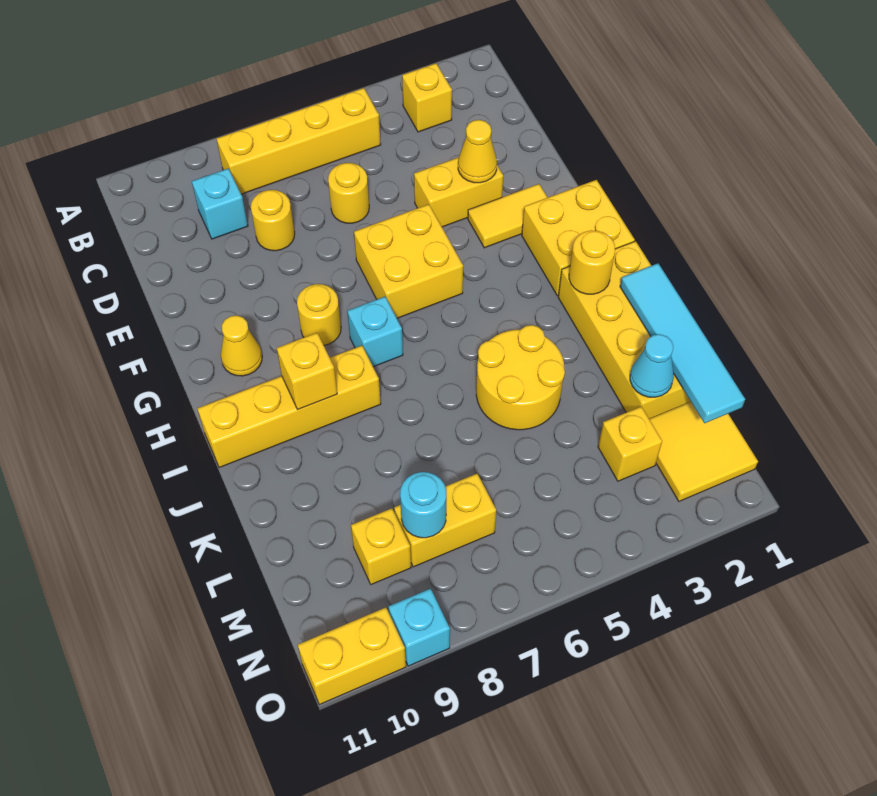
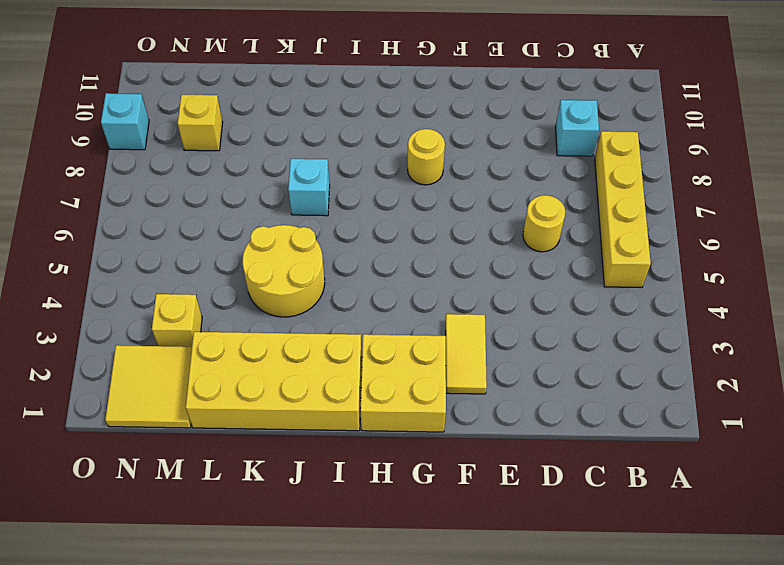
cyan 1x1 brick [288,159,330,216] -> cyan 1x1 brick moved to [347,297,403,367]
none -> yellow 1x1 brick [402,63,452,132]
none -> yellow 1x1 round brick [251,190,295,251]
none -> yellow 1x2 brick [414,157,503,227]

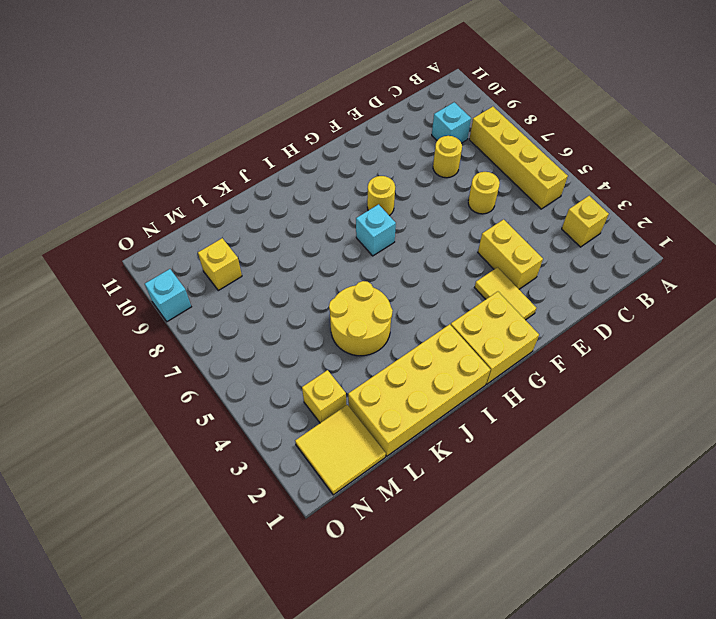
none -> yellow 2x2 brick [354,204,463,318]
none -> yellow 1x1 cone [221,315,262,376]
none -> yellow 1x4 brick [197,346,381,468]

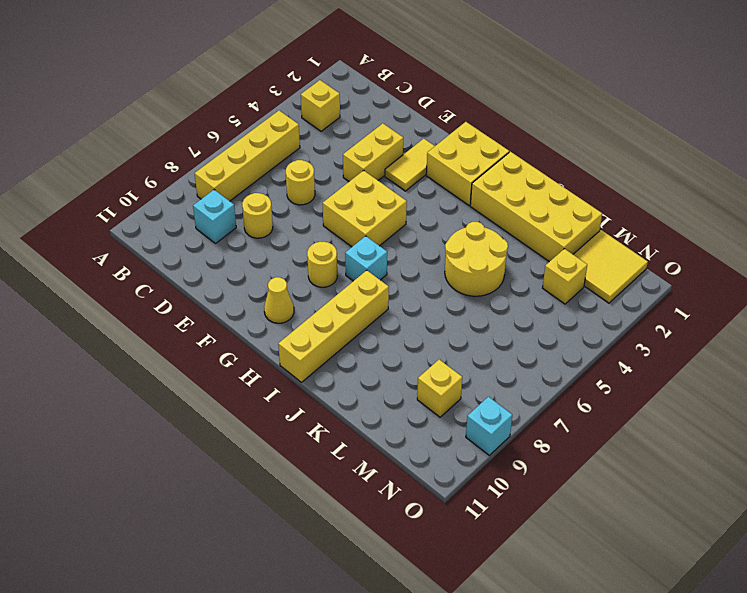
none -> yellow 1x2 brick [394,474,496,567]
none -> yellow 1x2 brick [298,607,406,705]
none -> yellow 1x1 cone [458,120,497,183]

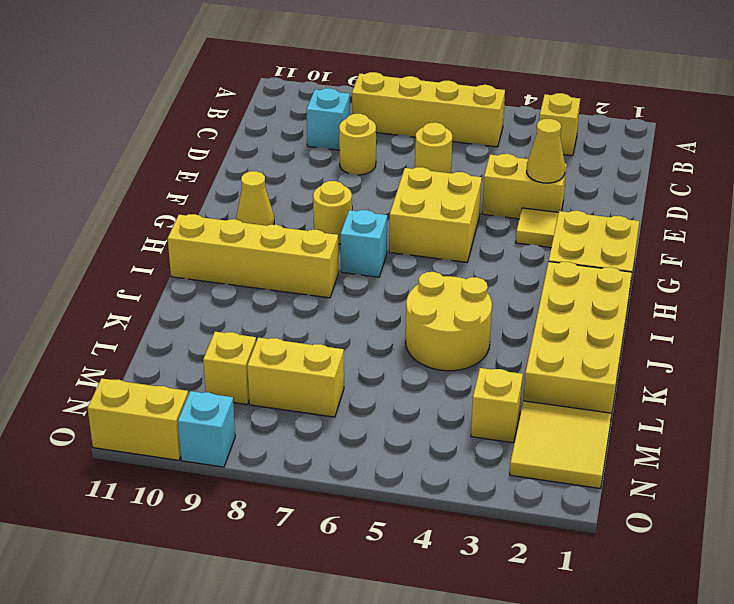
none -> yellow 1x1 round brick [569,230,615,294]
none -> yellow 1x1 brick [277,333,337,410]
none -> cyan 1x4 tile [620,263,745,423]

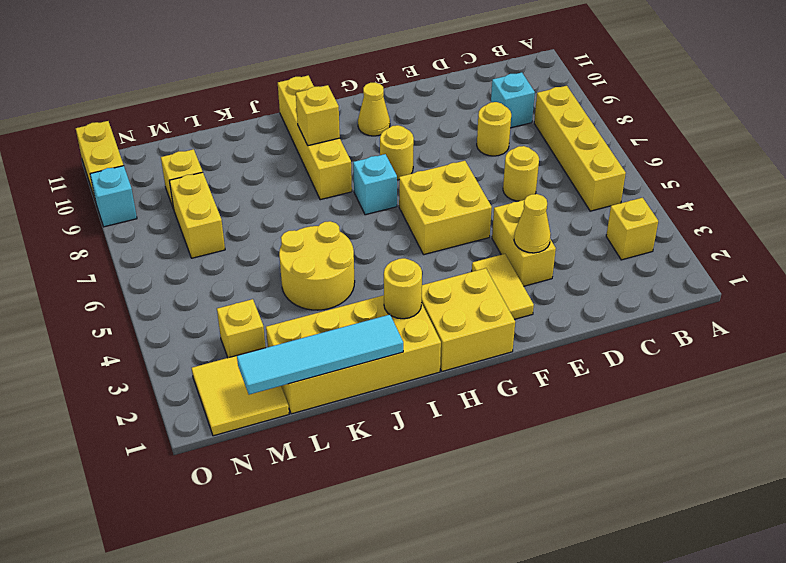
none -> cyan 1x1 cone [630,334,674,397]
none -> cyan 1x1 round brick [400,472,446,538]

